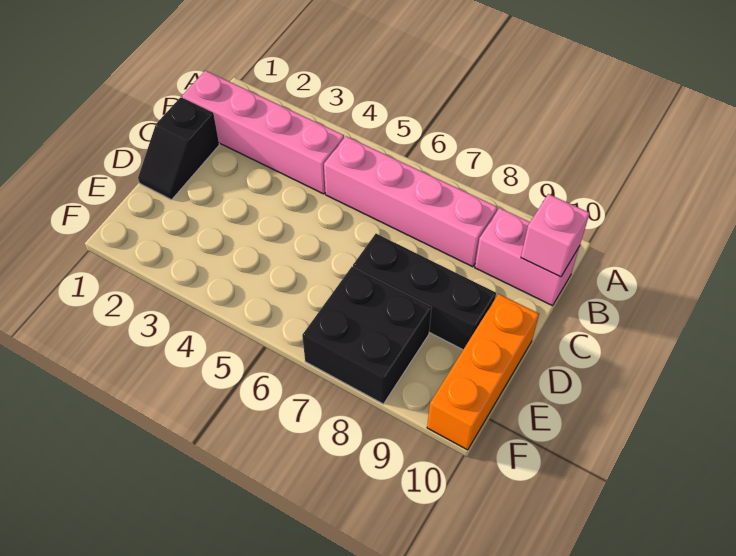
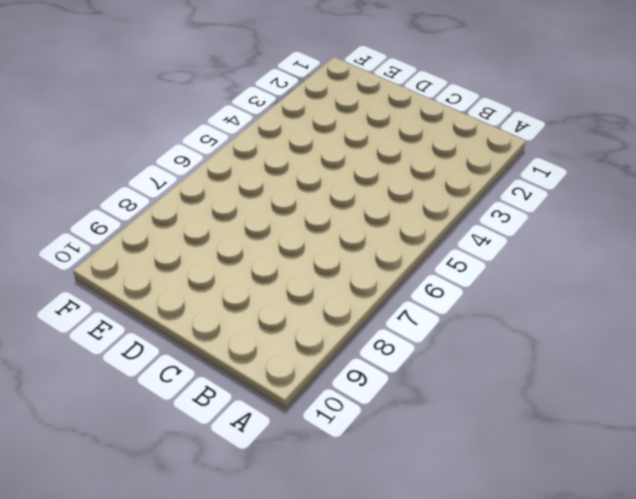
none -> pink 1x4 brick [182,71,344,194]
none -> pink 1x4 brick [324,136,497,267]

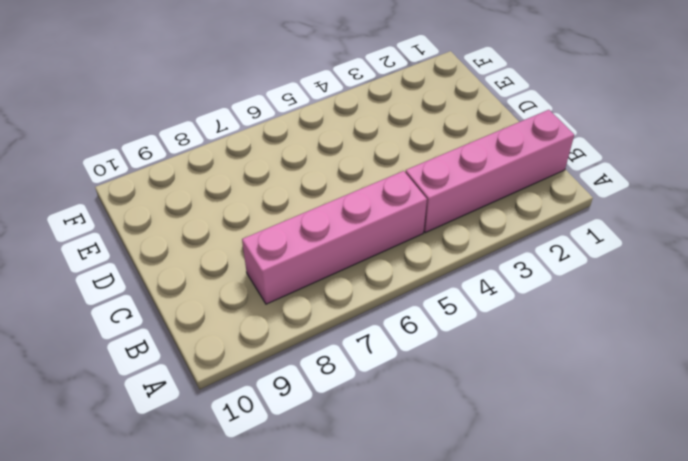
none -> pink 1x2 brick [475,208,579,306]
none -> black 1x2 slope [138,97,219,200]

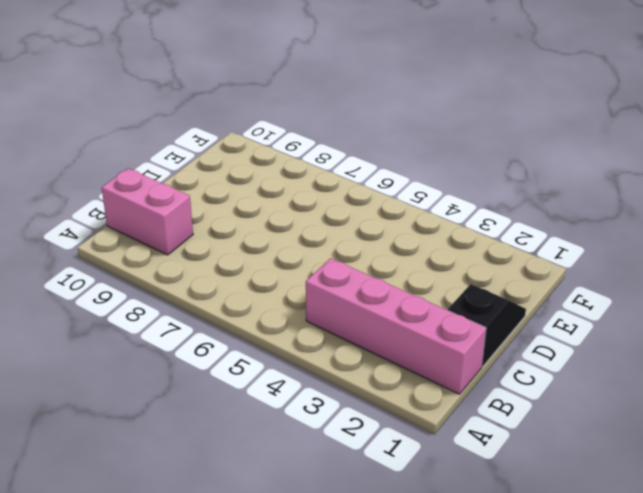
none -> pink 1x4 brick [324,136,497,267]
none -> black 1x3 brick [353,234,496,350]

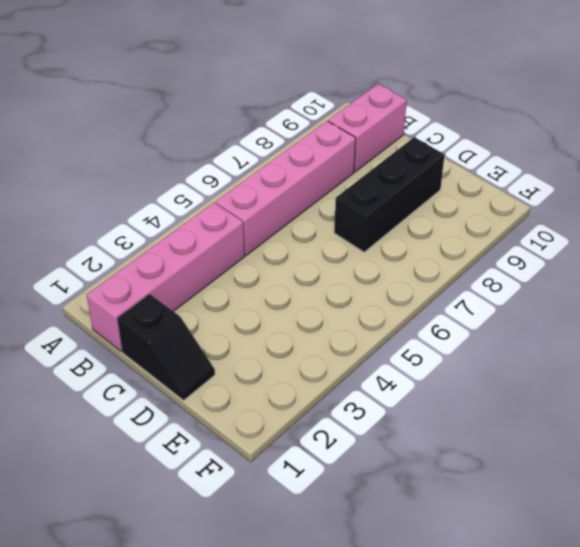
none -> orange 1x3 brick [427,294,539,450]
none -> black 2x2 brick [302,267,432,404]

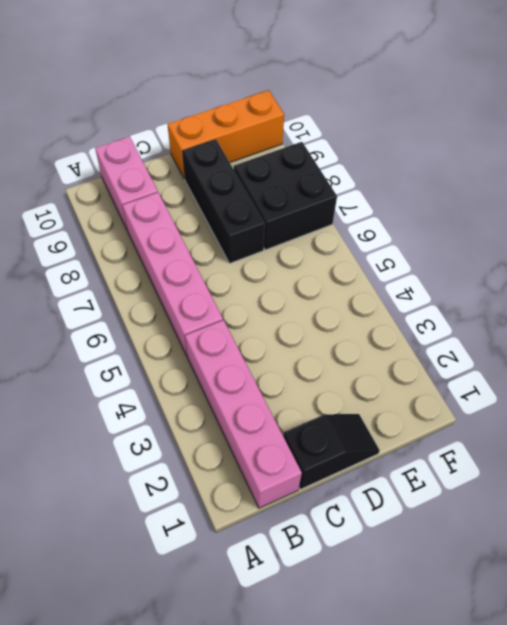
none -> pink 1x1 brick [521,194,590,277]

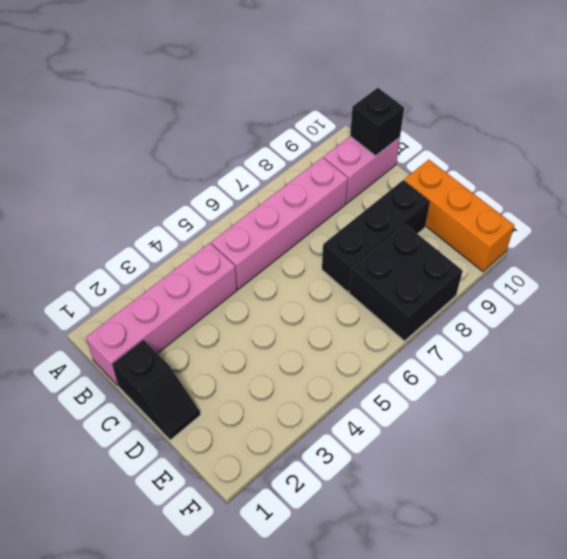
black 1x1 brick [350,88,404,156] -> pink 1x1 brick [521,194,590,277]

